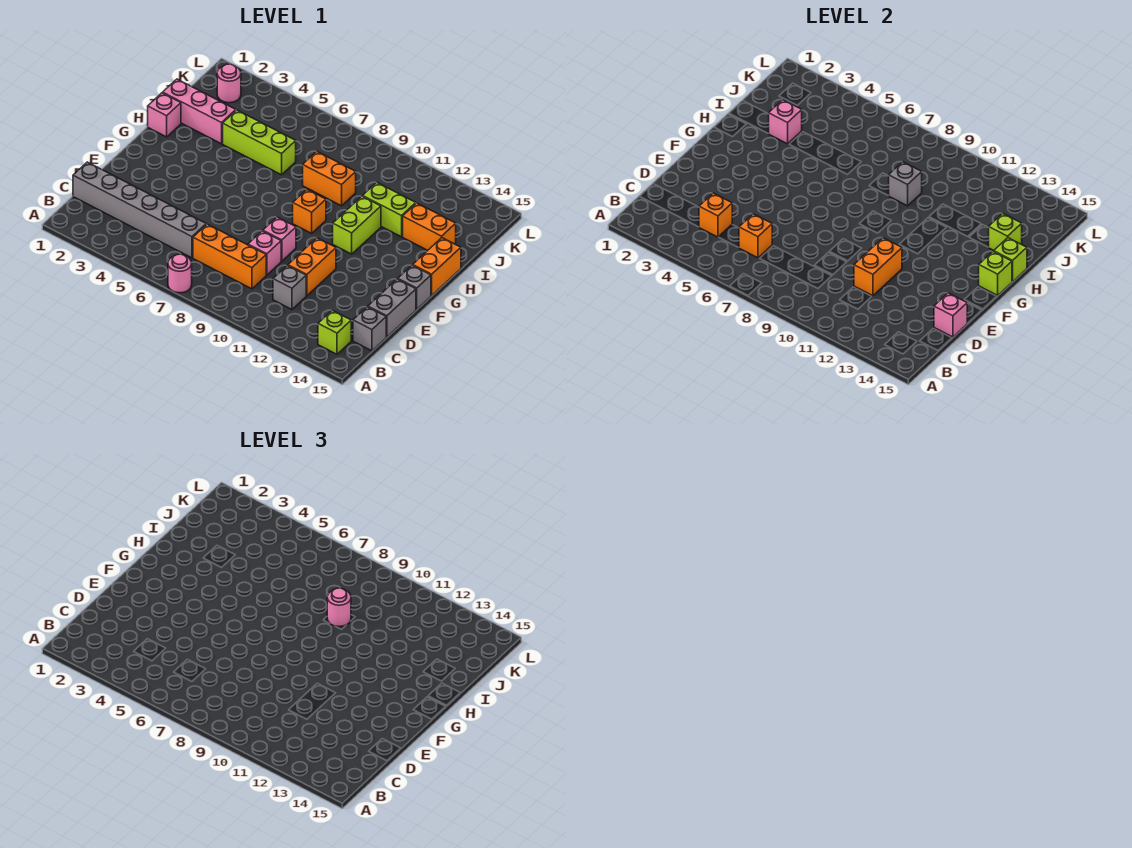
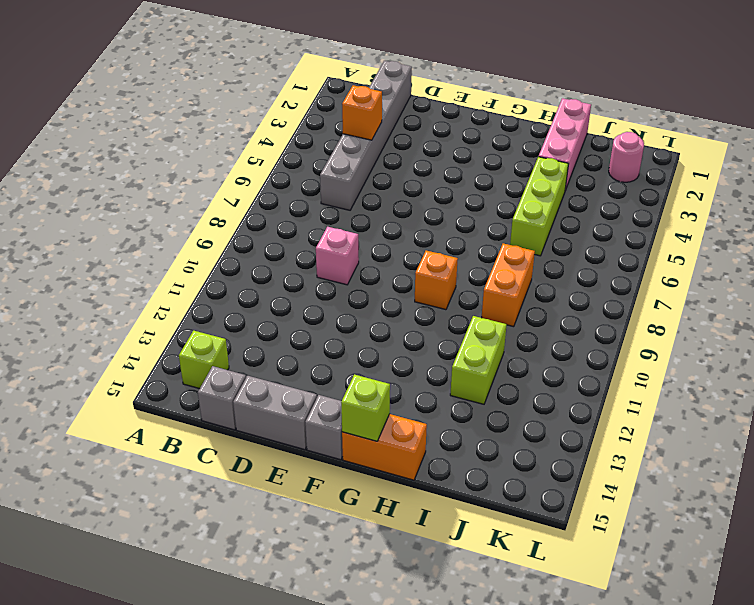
none -> pink 1x1 round brick [168,254,192,293]
none -> orange 1x3 brick [193,224,266,289]
none -> grey 1x1 brick [273,266,306,309]
none -> orange 1x2 brick [288,238,336,296]

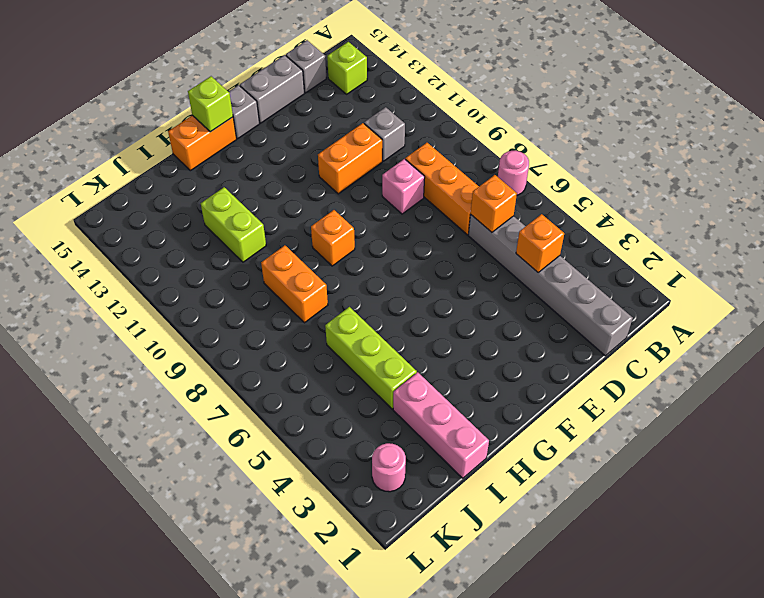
none -> pink 1x1 brick [263,217,296,261]
none -> lime 1x2 brick [333,196,381,254]
none -> pink 1x1 brick [148,93,181,137]
none -> orange 1x2 brick [403,203,456,250]

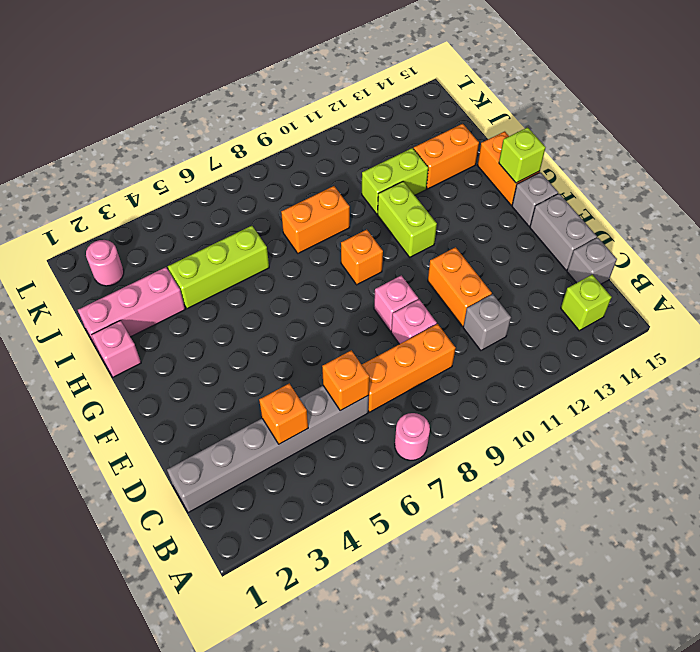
none -> orange 1x2 brick [854,238,902,296]
none -> pink 1x1 brick [934,293,967,337]
none -> lime 1x1 brick [994,238,1027,282]
none -> pink 1x1 brick [769,100,802,144]

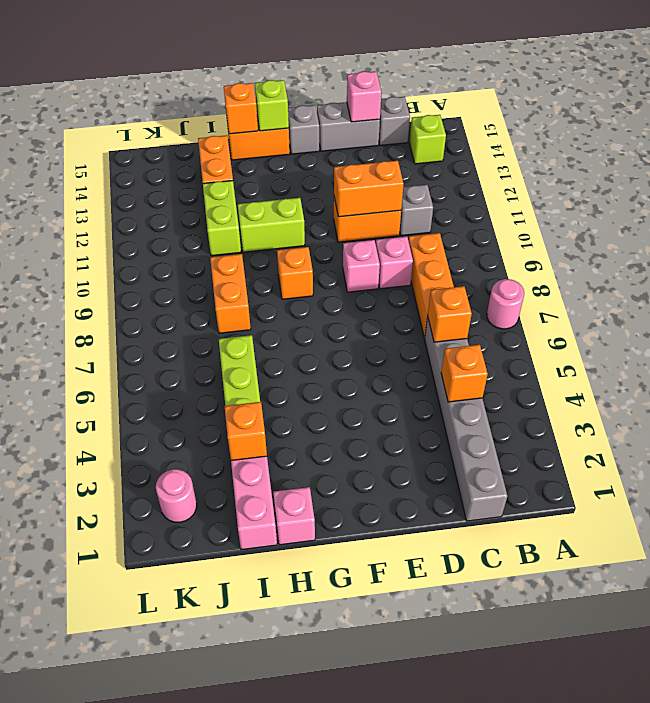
orange 1x1 brick [224,83,258,134] -> lime 1x1 brick [994,238,1027,282]
orange 1x1 brick [224,402,267,461] -> pink 1x1 brick [769,100,802,144]
none -> grey 1x1 brick [889,162,922,206]
none -> lime 1x1 brick [988,214,1022,250]
none -> pink 1x1 round brick [327,588,351,627]

